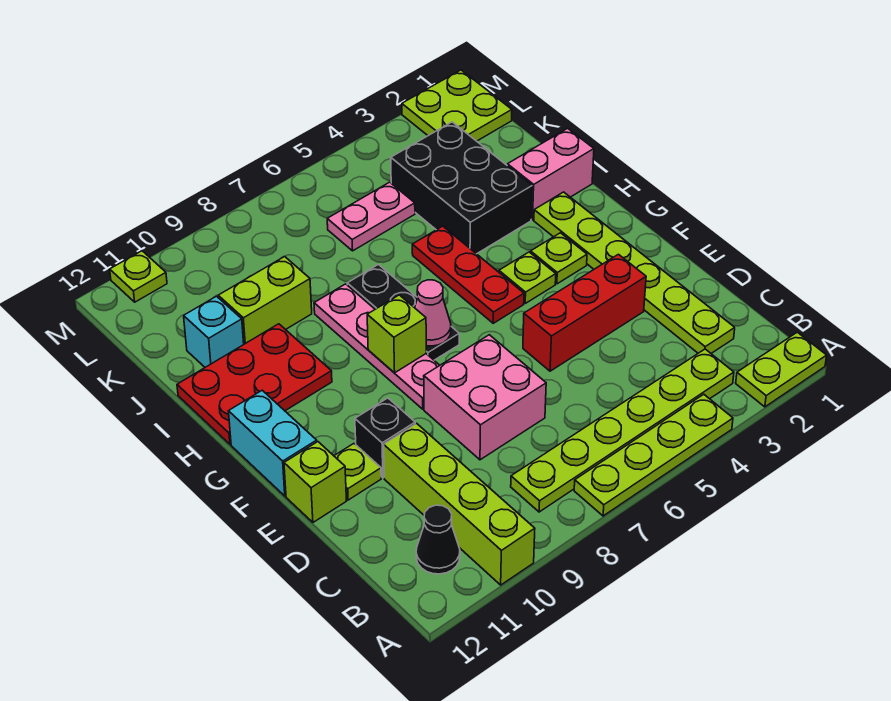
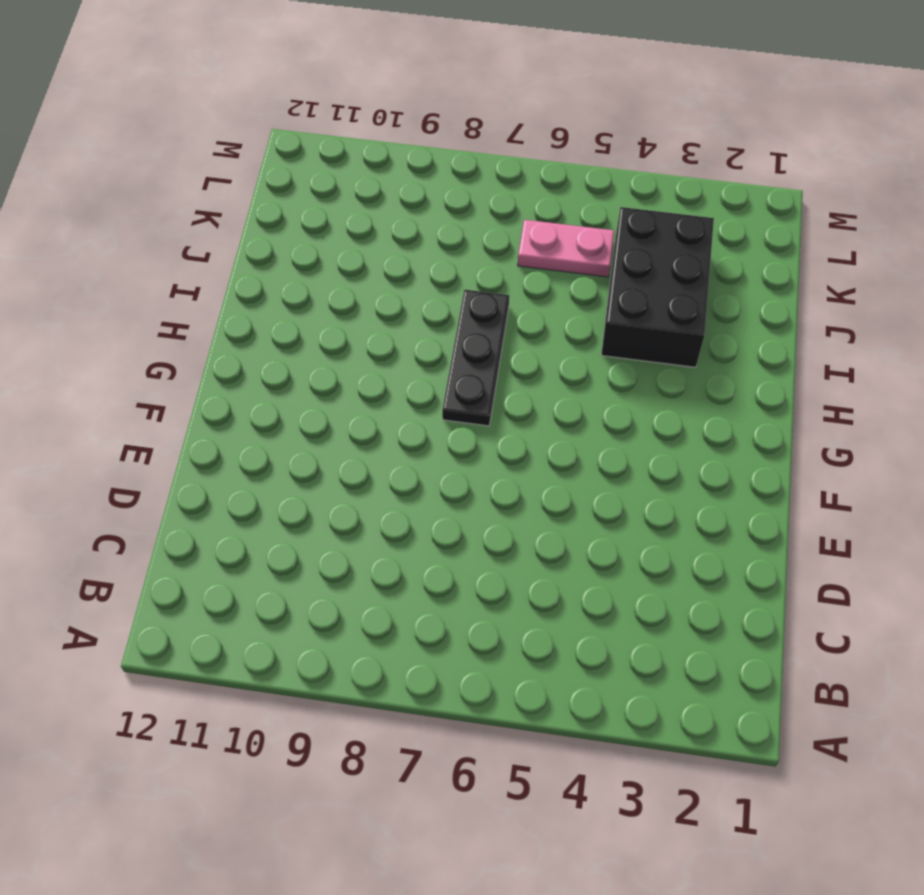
none -> lime 1x2 plate [736,332,827,407]
none -> lime 1x4 plate [574,394,733,516]
none -> lime 1x4 brick [384,423,535,585]

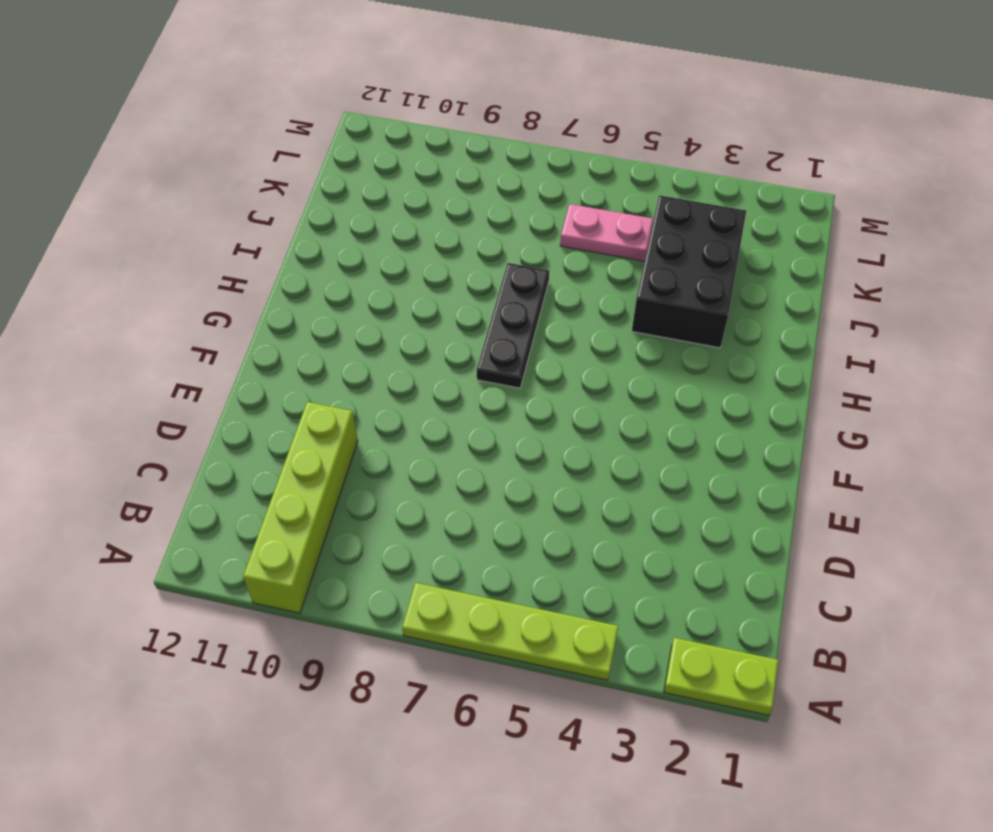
none -> lime 1x6 plate [511,349,734,512]
none -> black 1x1 cone [416,505,460,574]
none -> lime 1x6 plate [534,192,735,353]

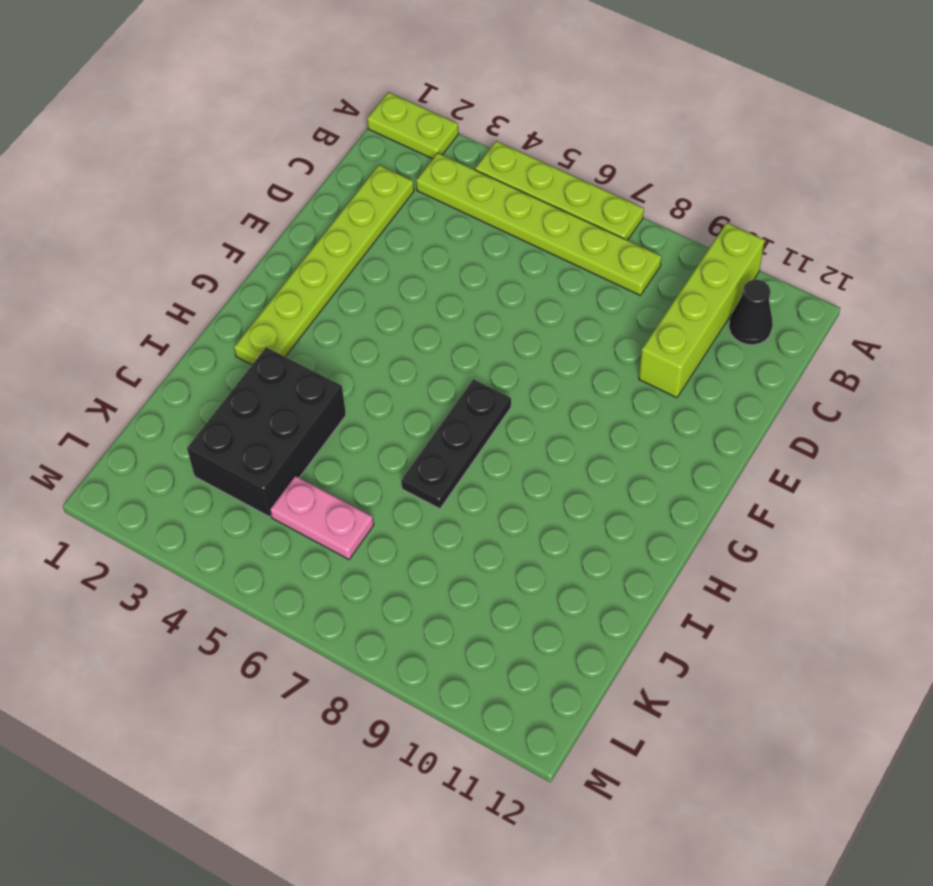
none -> pink 2x2 brick [424,335,546,460]
none -> red 1x3 brick [523,254,646,371]
none -> black 1x1 brick [355,398,415,478]

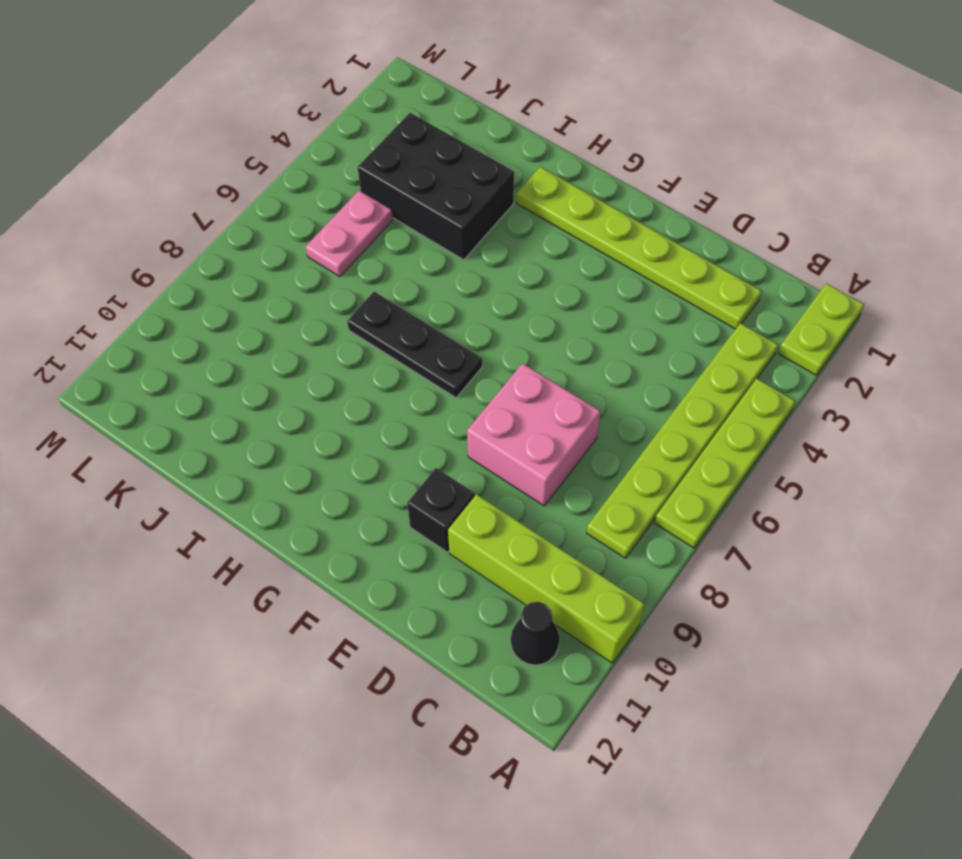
none -> red 1x3 brick [523,254,646,371]
none -> lime 1x1 plate [334,444,381,500]
none -> lime 1x1 brick [284,442,346,522]

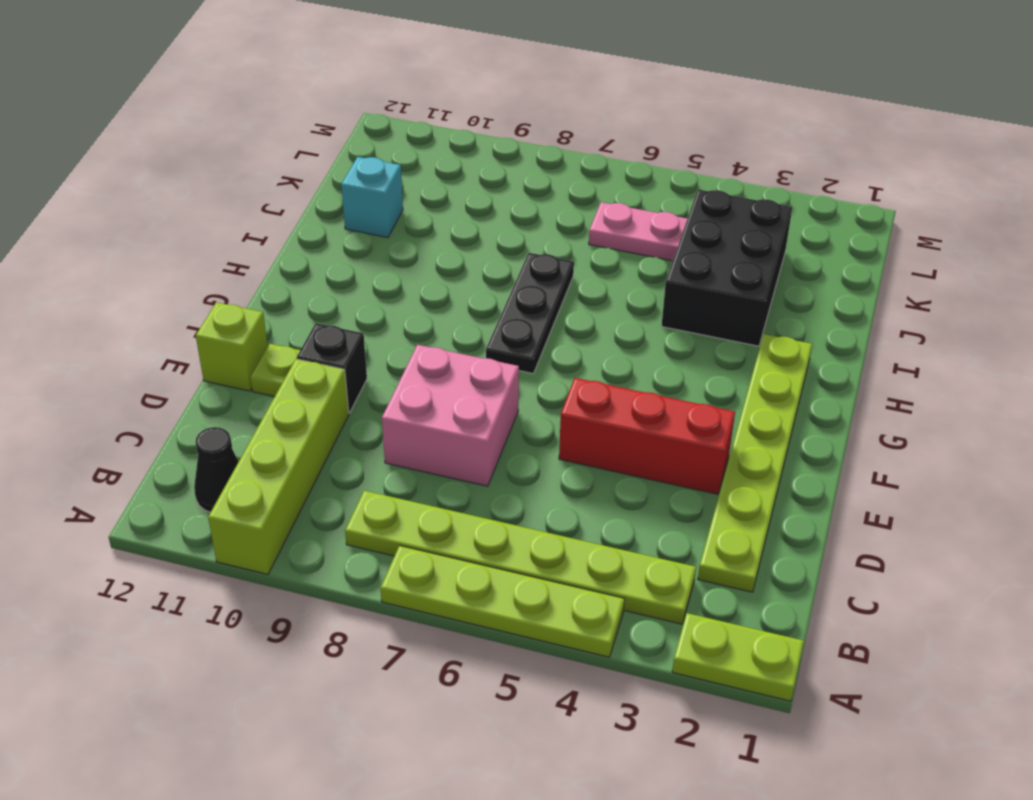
none -> pink 1x4 plate [314,284,440,409]
none -> cyan 1x2 brick [229,390,317,496]
none -> lime 1x1 plate [531,233,587,284]

